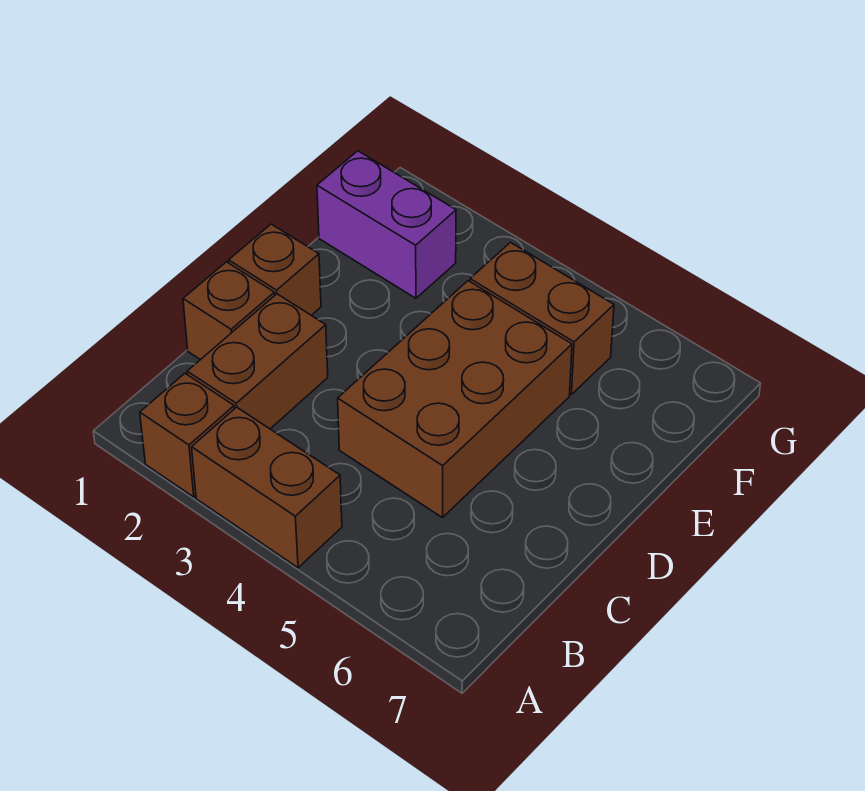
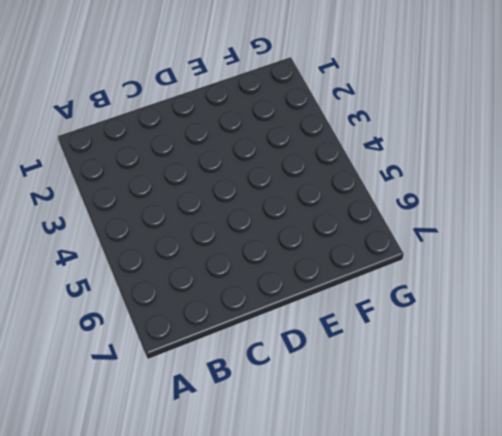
none -> brown 1x1 brick [140,373,234,497]
none -> brown 1x2 brick [192,407,342,568]

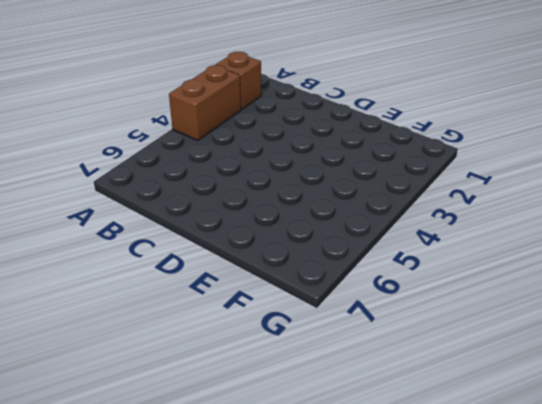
none -> brown 1x2 brick [187,294,328,429]
none -> brown 1x1 brick [183,262,275,360]

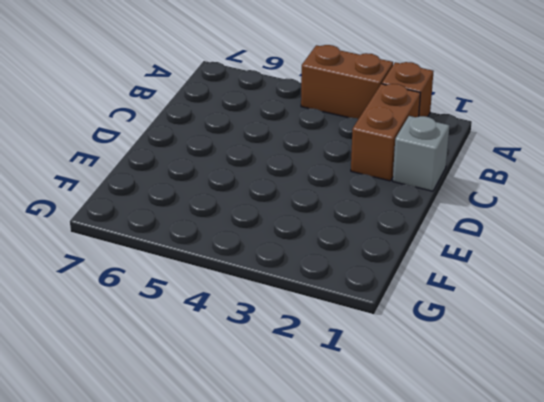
grey 1x1 brick [393,116,450,191] -> brown 1x1 brick [183,262,275,360]
none -> brown 2x3 brick [338,281,572,518]
none -> brown 1x1 brick [229,224,321,315]

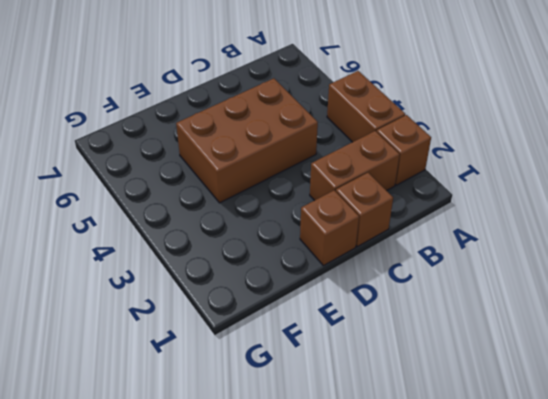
none -> purple 1x2 brick [317,151,456,298]
none -> brown 1x2 brick [470,243,614,394]

